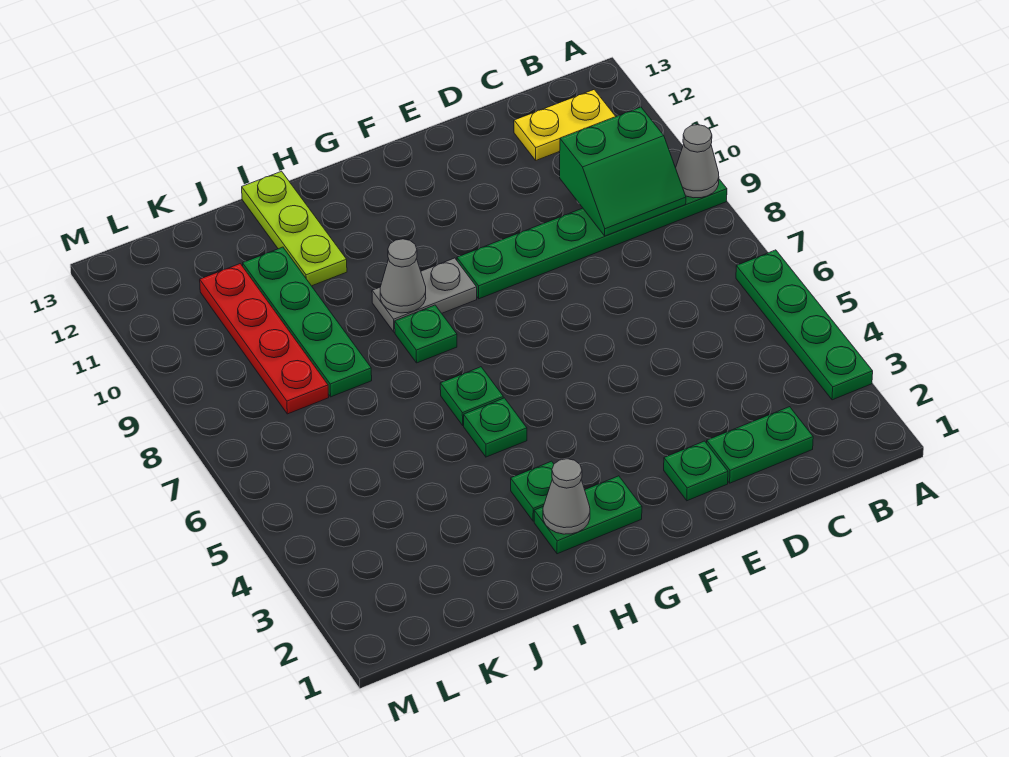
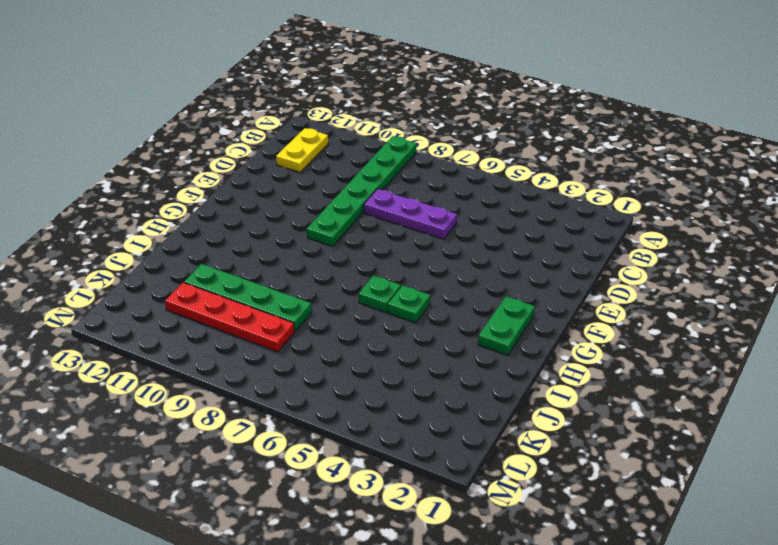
purple 1x3 plate [364,189,457,239] -> none
none -> green 1x4 plate [736,250,873,400]
none -> green 1x2 plate [707,407,813,483]
none -> green 1x1 plate [664,441,728,501]

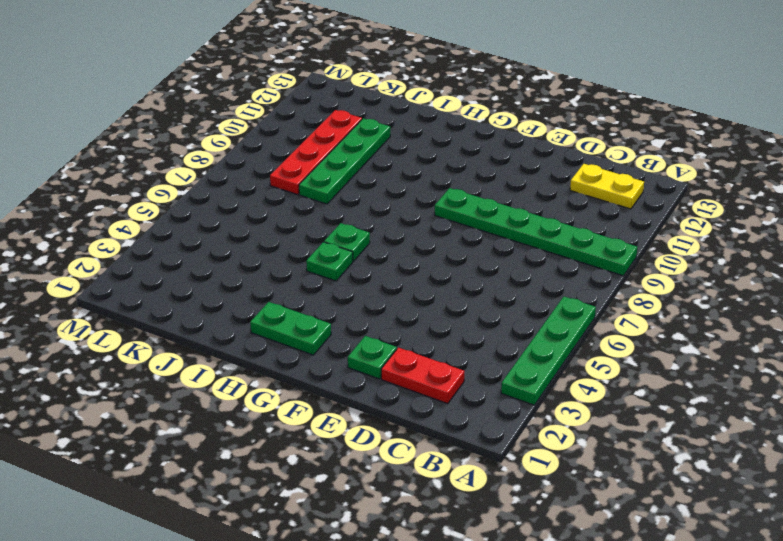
red 1x2 plate [381,348,464,404] -> green 1x2 plate [707,407,813,483]
none -> grey 1x2 plate [372,258,477,332]
none -> green 1x1 plate [511,461,554,521]
none -> green 1x1 plate [395,305,457,363]

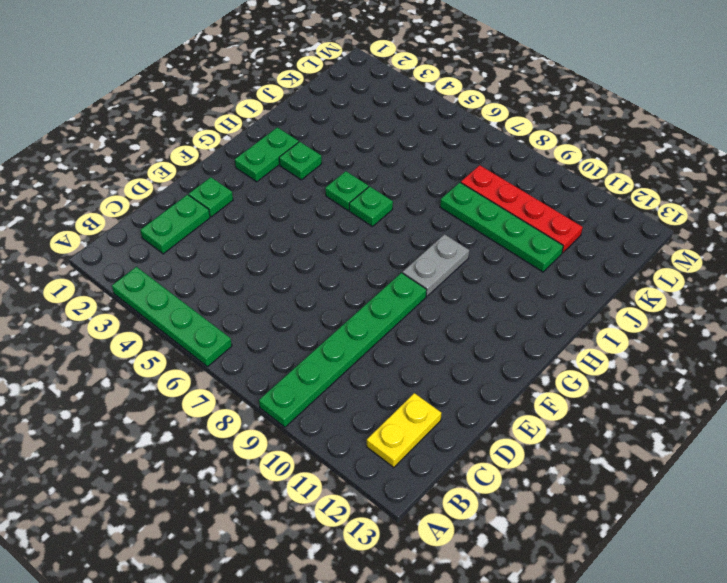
none -> green 1x1 plate [395,305,457,363]
none -> lime 1x3 plate [242,171,347,286]
none -> grey 1x1 cone [676,125,719,198]

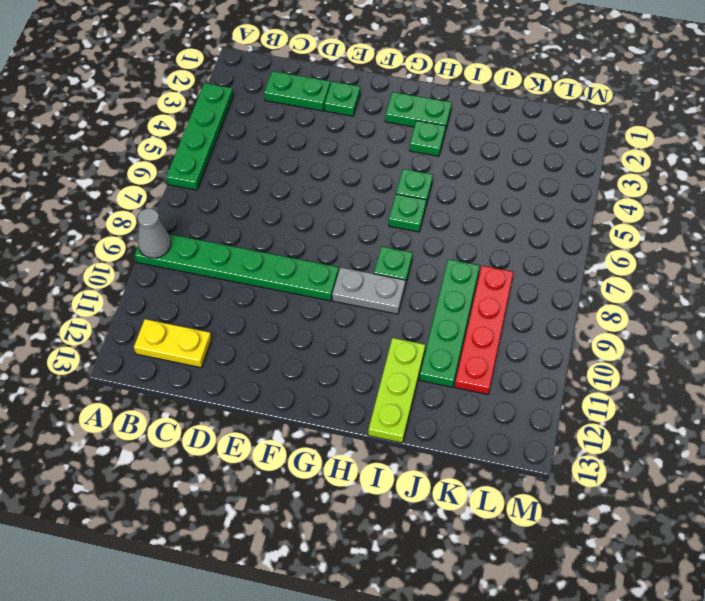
none -> green 2x2 slope [560,107,686,236]
none -> grey 1x1 cone [543,459,590,534]
none -> grey 1x1 cone [380,239,426,313]

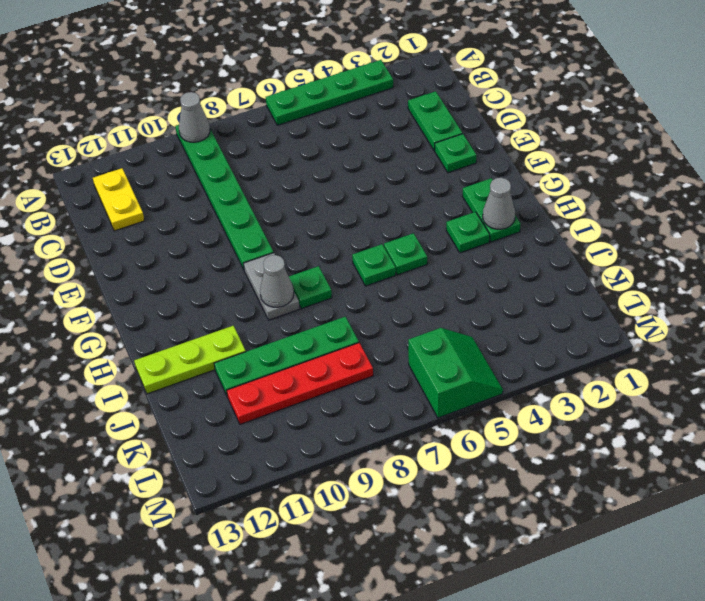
green 2x2 slope [408,328,503,418] -> green 2x2 slope moved to [560,107,686,236]

